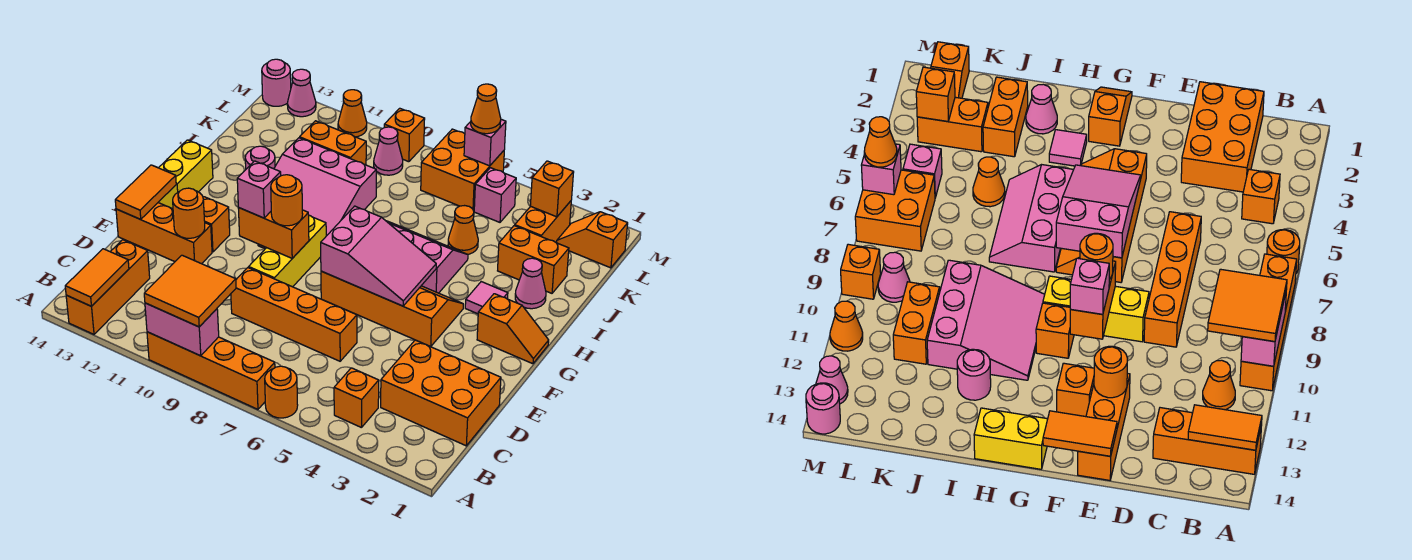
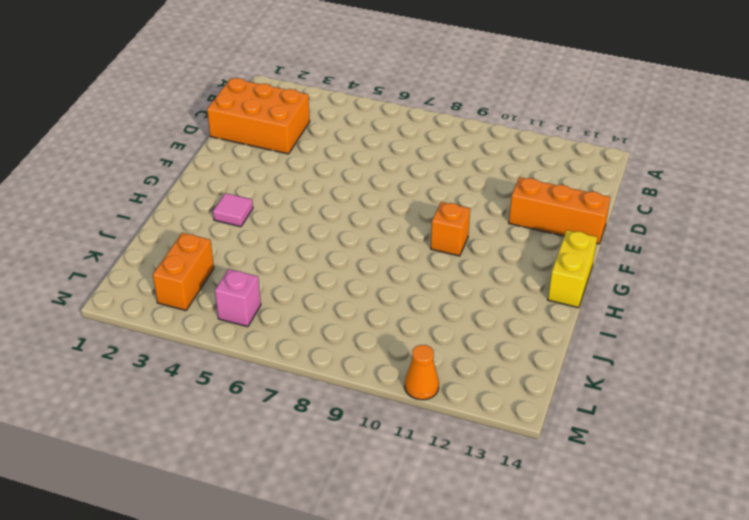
none -> orange 1x1 round brick [265,366,298,418]
none -> orange 1x4 brick [147,332,275,409]
none -> orange 1x3 brick [66,240,150,334]
none -> orange 1x1 brick [334,368,379,428]

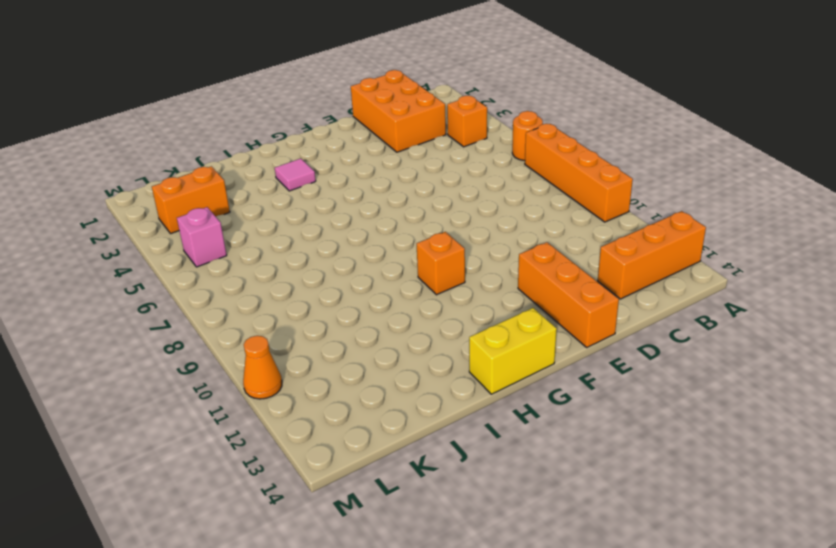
none -> orange 1x1 cone [1203,360,1235,410]
none -> orange 1x4 brick [231,268,357,361]
none -> yellow 1x3 brick [249,215,326,287]
none -> orange 2x4 slope [321,271,463,347]

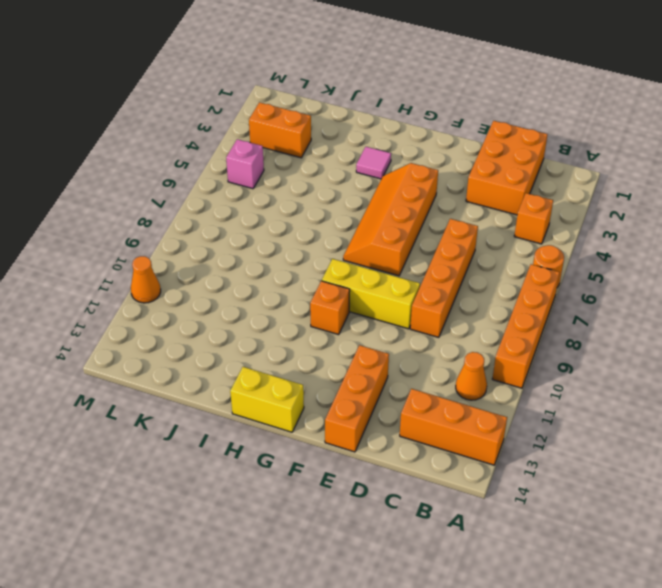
none -> orange 1x1 brick [203,197,230,252]
none -> orange 1x2 slope [477,294,549,364]
none -> pink 2x3 slope [387,221,468,293]
none -> pink 3x3 slope [274,138,376,236]

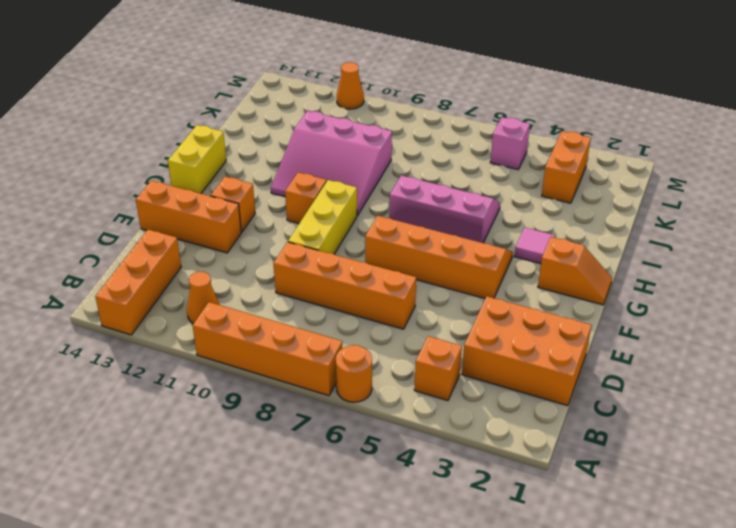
none -> pink 1x1 cone [515,258,546,309]
none -> pink 1x1 round brick [245,146,275,169]
none -> orange 1x2 brick [498,226,569,293]
none -> orange 1x1 cone [448,206,478,254]

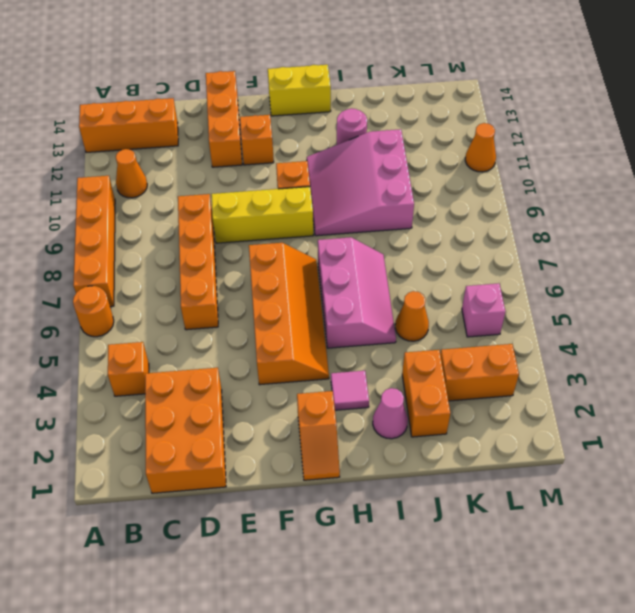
none -> orange 1x2 brick [300,121,366,165]
none -> orange 1x2 slope [557,212,628,268]
none -> orange 2x2 brick [421,129,504,211]
none -> pink 1x1 cone [374,127,403,175]

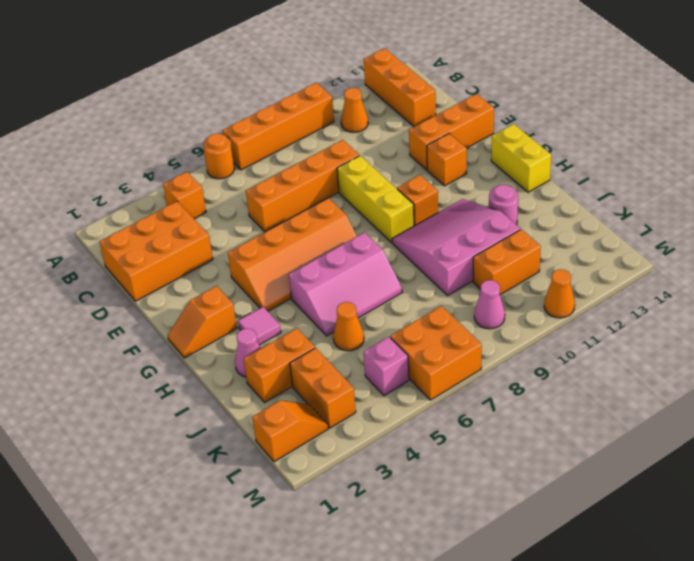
none -> orange 1x1 brick [384,108,425,162]
none -> pink 1x1 cone [287,69,316,117]
none -> pink 1x1 round brick [262,59,291,106]
none -> pink 1x2 brick [145,303,219,356]

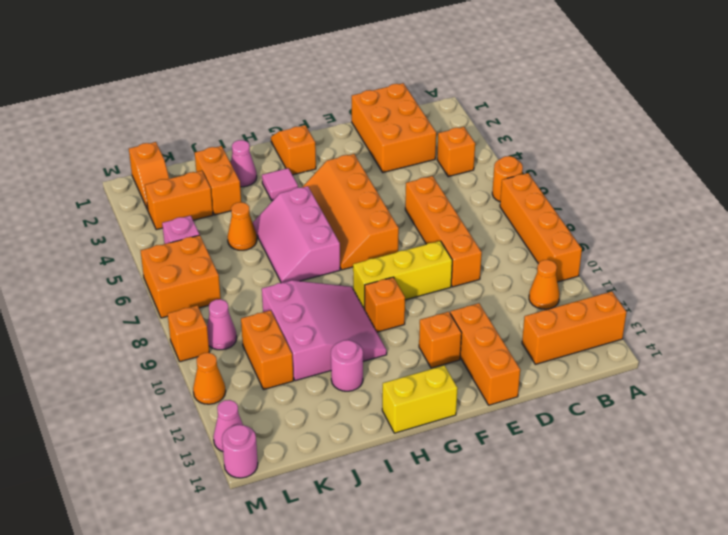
none -> pink 1x2 brick [145,303,219,356]
none -> orange 1x2 tile [65,249,129,306]
none -> orange 1x1 round brick [173,188,205,238]
none -> orange 1x2 tile [115,165,176,219]

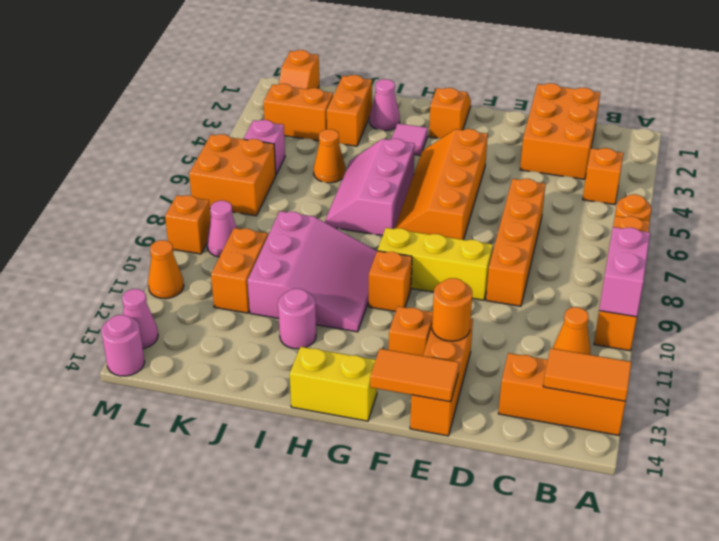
none -> pink 2x3 slope [321,206,436,306]
none -> orange 1x2 brick [238,207,309,258]
none -> orange 1x1 brick [530,161,574,217]
none -> pink 1x1 brick [464,119,506,166]

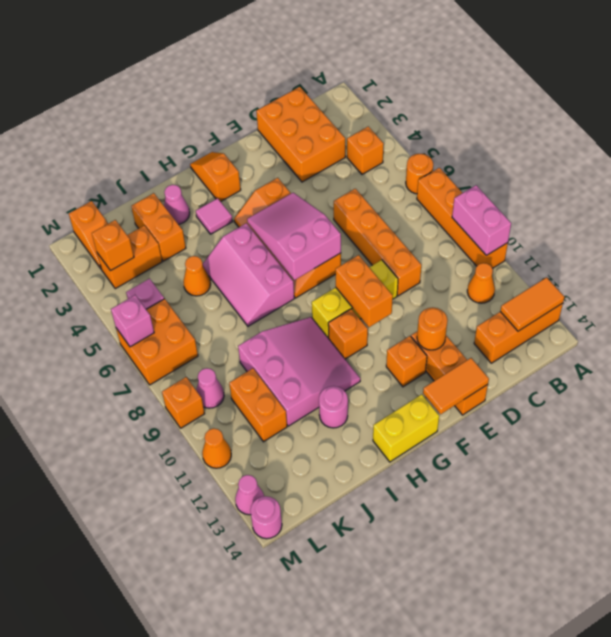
none -> orange 2x2 tile [144,255,236,327]
none -> orange 1x1 round brick [271,175,303,226]
none -> pink 1x1 brick [237,161,281,218]
none -> orange 1x1 cone [471,84,501,134]

